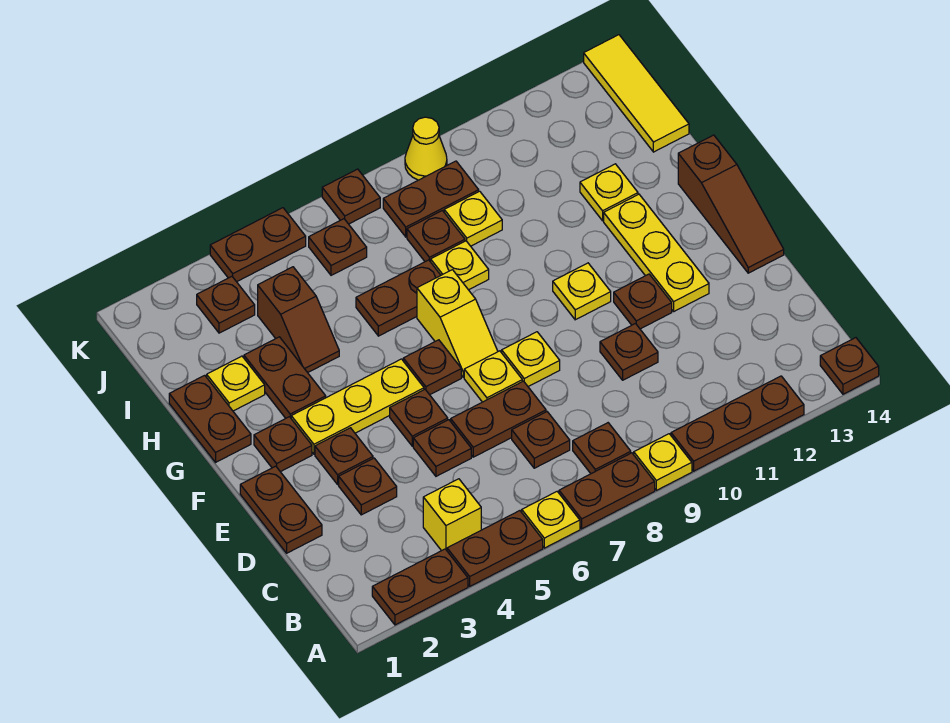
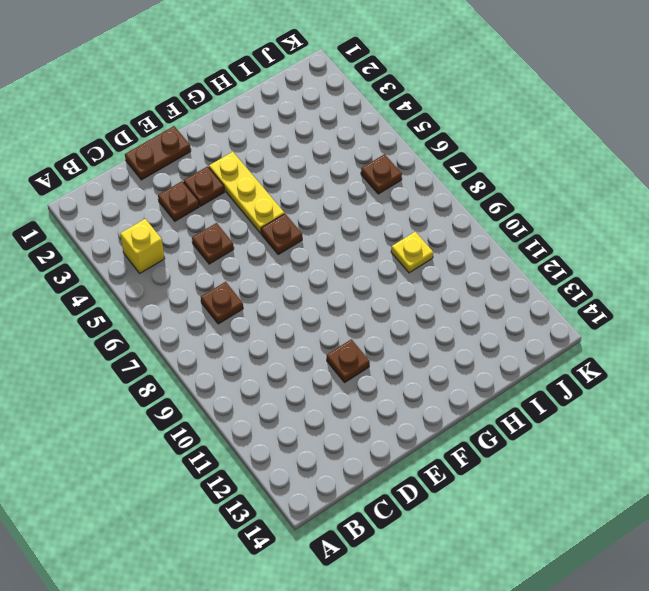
none -> brown 1x2 plate [372,549,468,625]
none -> brown 1x2 plate [447,511,543,586]
none -> yellow 1x1 plate [522,492,580,548]
none -> brown 1x2 plate [559,453,655,529]

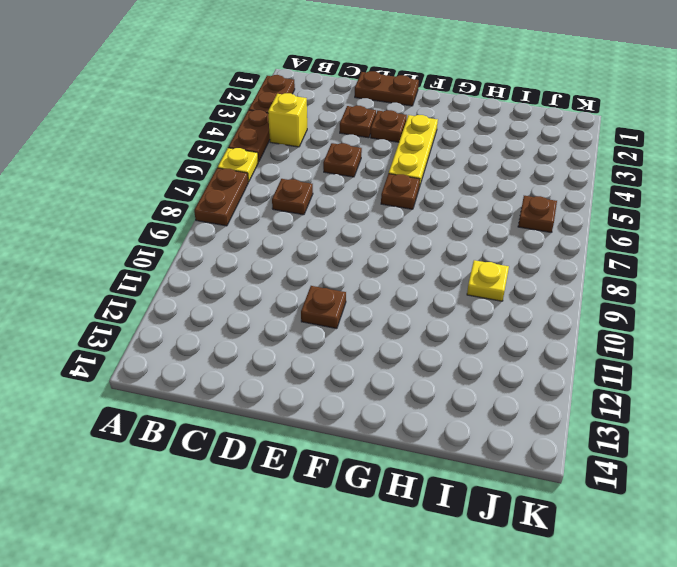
none -> yellow 1x1 plate [634,434,692,490]
none -> brown 1x3 plate [671,376,804,471]
none -> brown 1x1 plate [820,338,879,394]
none -> brown 1x1 plate [573,423,631,474]

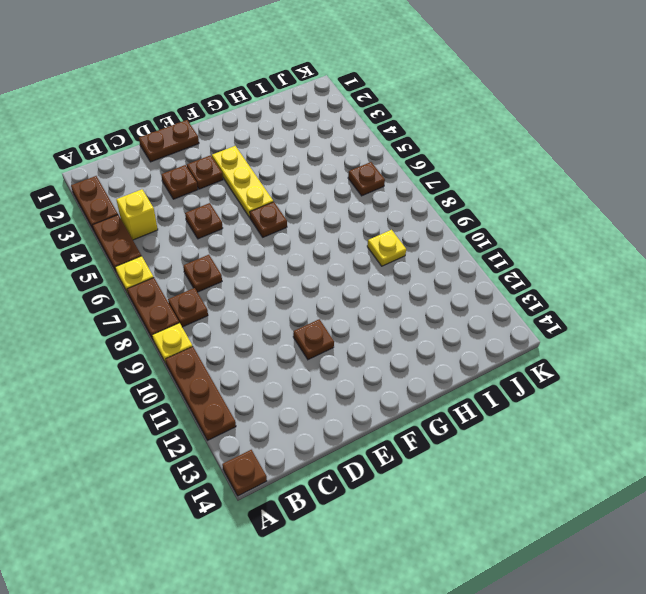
none -> brown 1x2 plate [451,381,546,457]
none -> brown 1x1 plate [600,324,658,380]
none -> brown 1x1 plate [390,390,448,446]
none -> yellow 1x1 plate [464,351,522,402]

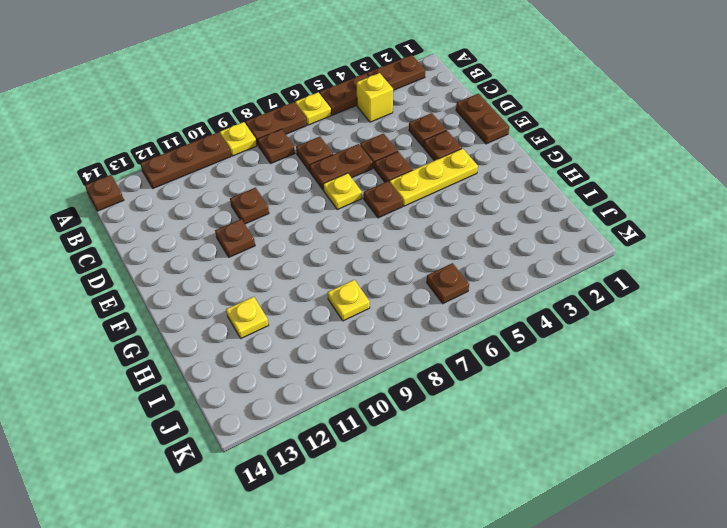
none -> yellow 1x1 plate [502,332,560,387]
none -> yellow 1x3 plate [604,194,709,311]
none -> brown 1x3 slope [678,135,784,273]
none -> brown 1x1 plate [254,417,312,472]

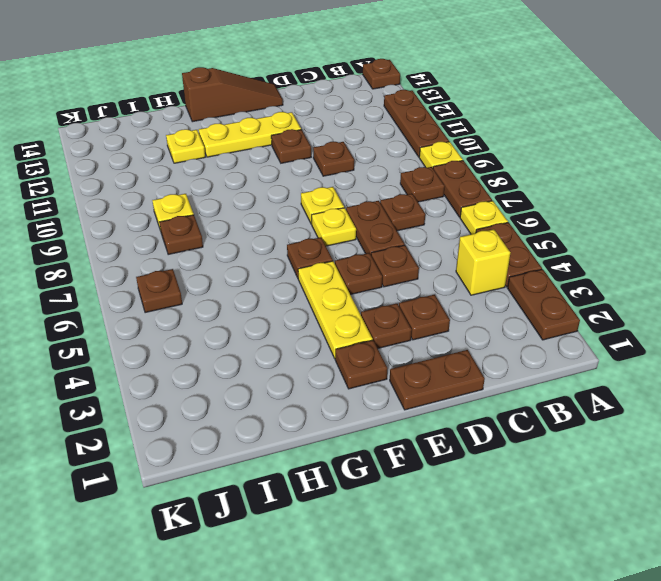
none -> yellow 1x2 slope [417,270,498,377]
none -> yellow 1x1 plate [553,263,611,320]
none -> brown 1x2 plate [169,375,251,462]
none -> brown 1x2 plate [244,337,326,418]

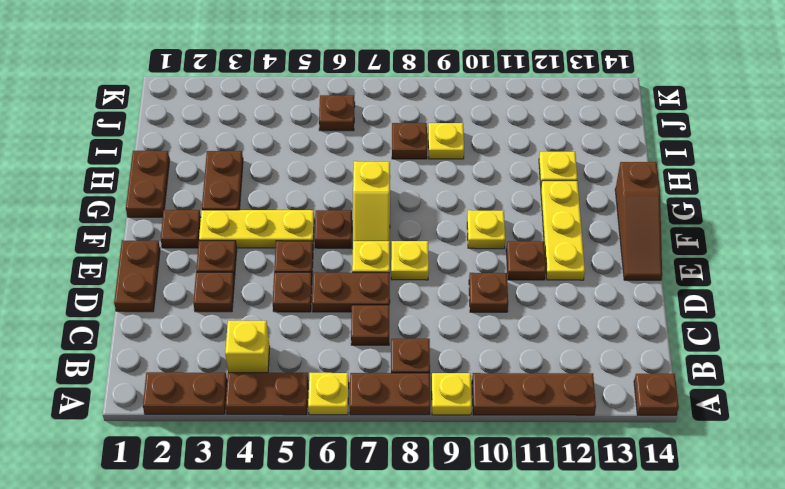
none -> yellow 1x1 plate [207,356,265,411]
none -> brown 1x2 slope [258,267,339,373]
none -> brown 1x2 plate [356,260,441,336]
none -> yellow 1x1 plate [431,241,489,290]

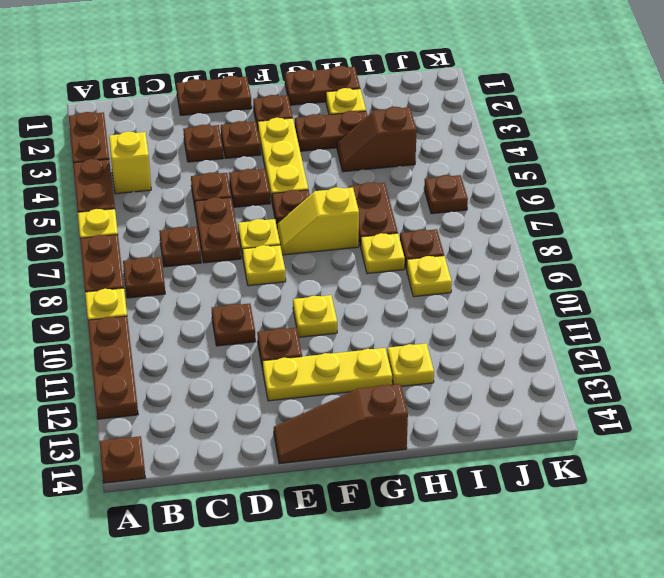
none -> yellow 1x3 tile [584,35,689,152]
none -> brown 1x1 plate [197,276,255,333]
none -> brown 1x2 plate [383,161,479,237]
none -> brown 1x2 plate [210,208,306,282]

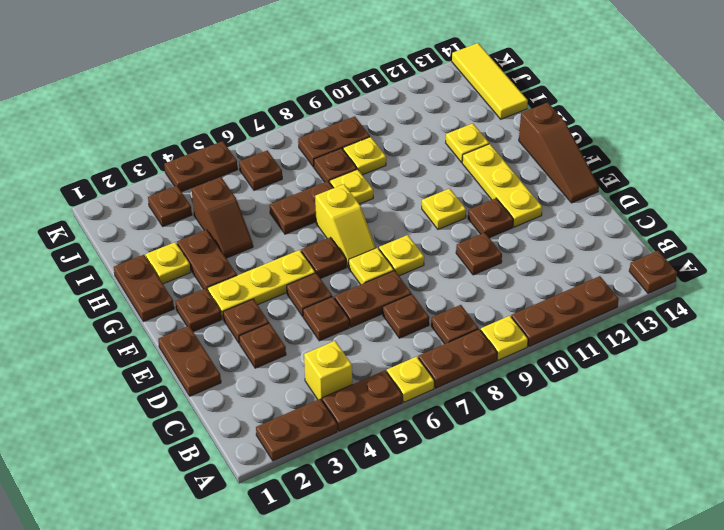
none -> brown 1x1 plate [322,169,380,224]
none -> yellow 1x1 cone [405,117,447,180]

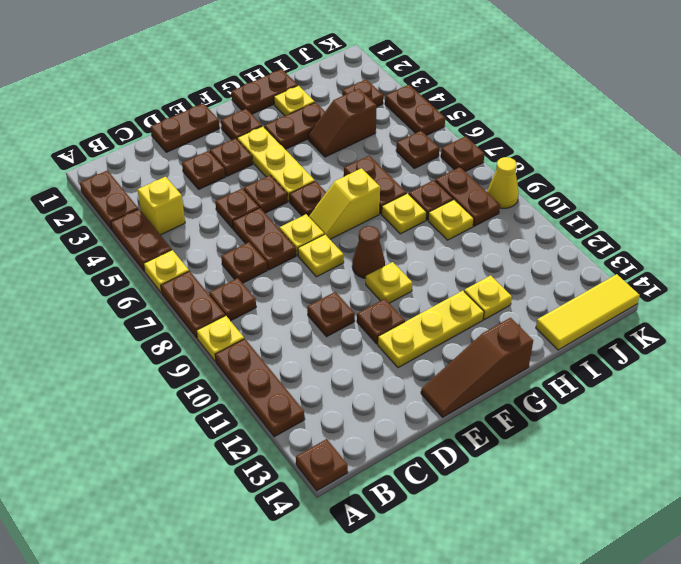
brown 1x1 cone [352,226,385,278] -> none

